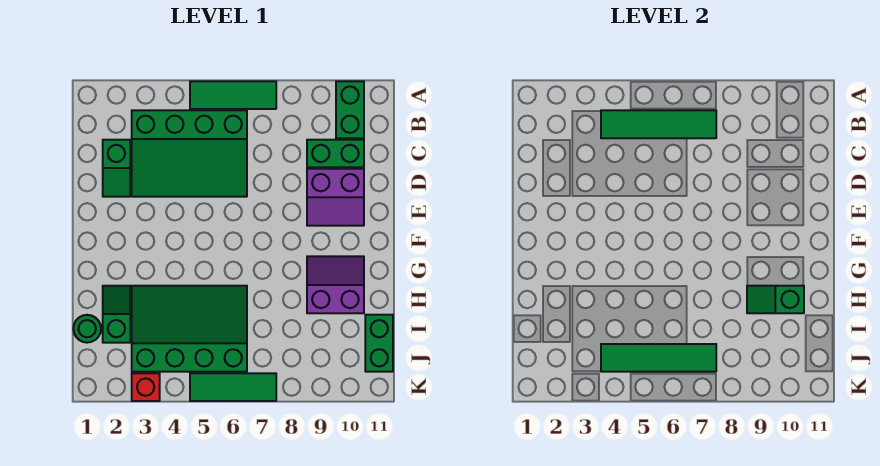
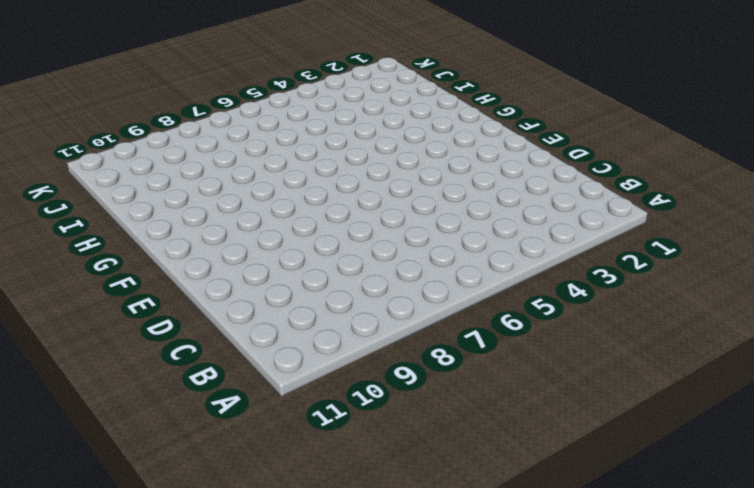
none -> green 1x3 tile [190,81,276,109]
none -> green 1x2 brick [336,81,364,138]
none -> green 3x4 slope [132,110,247,197]

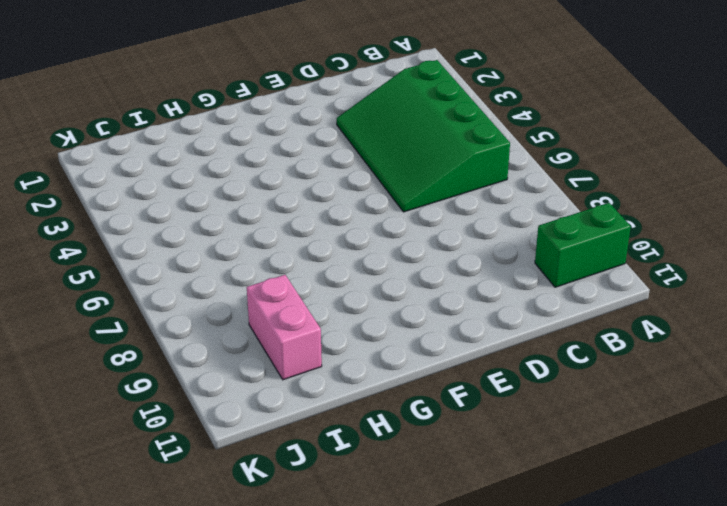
pink 1x2 brick [247,275,322,380] -> none
none -> green 1x3 tile [190,81,276,109]
none -> green 1x2 slope [103,140,130,197]
none -> green 1x2 brick [307,140,364,167]

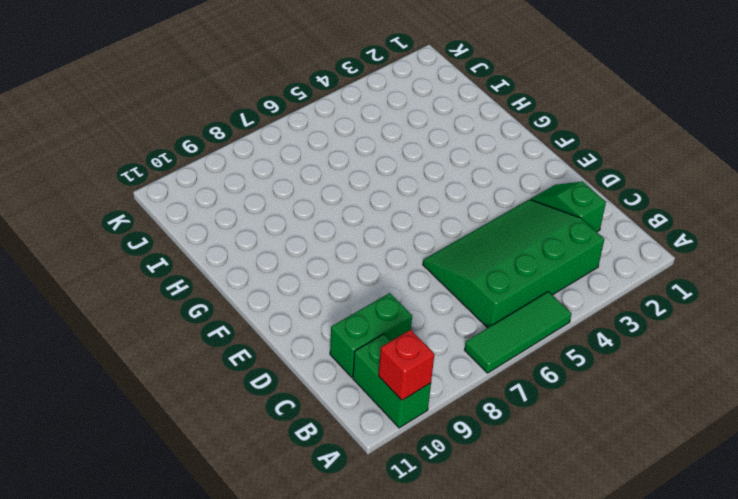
red 1x1 brick [379,330,434,400] -> red 1x1 brick moved to [132,373,160,401]
none -> purple 2x2 slope [307,169,364,226]
none -> purple 2x2 slope [307,256,364,313]
none -> green 1x2 slope [103,286,130,343]

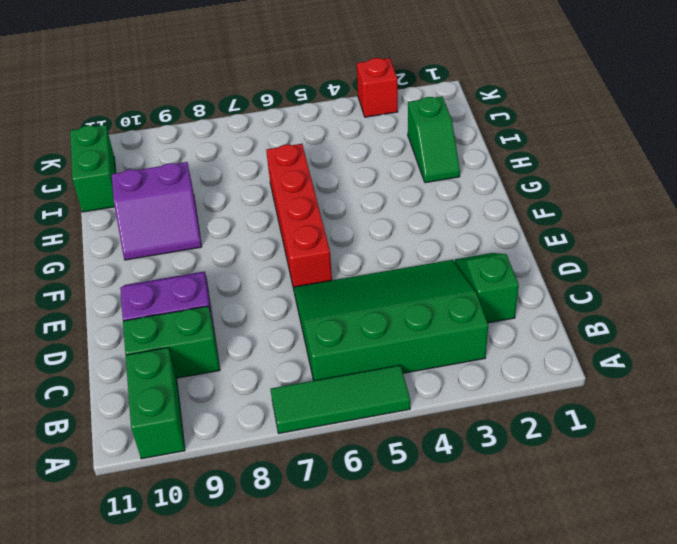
red 1x4 brick [266,144,332,289] -> green 3x4 slope [132,286,247,372]
none -> green 1x1 round brick [73,315,101,343]
none -> green 1x3 tile [190,373,276,401]
none -> green 1x4 tile [601,110,716,138]

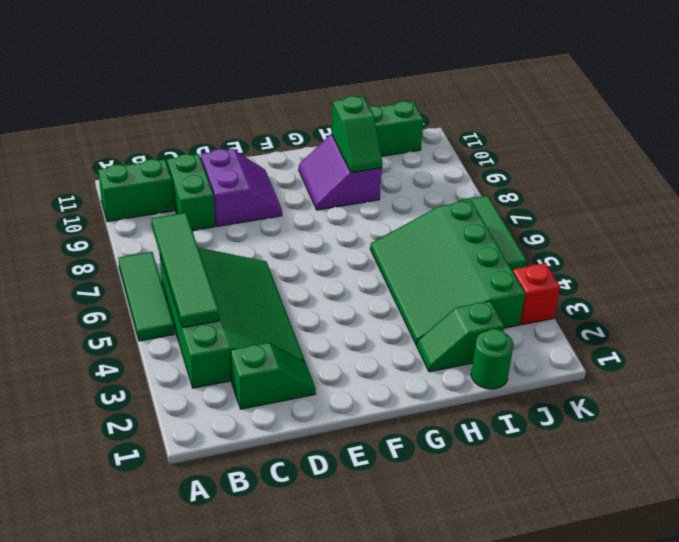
none -> green 1x4 tile [601,344,716,372]

